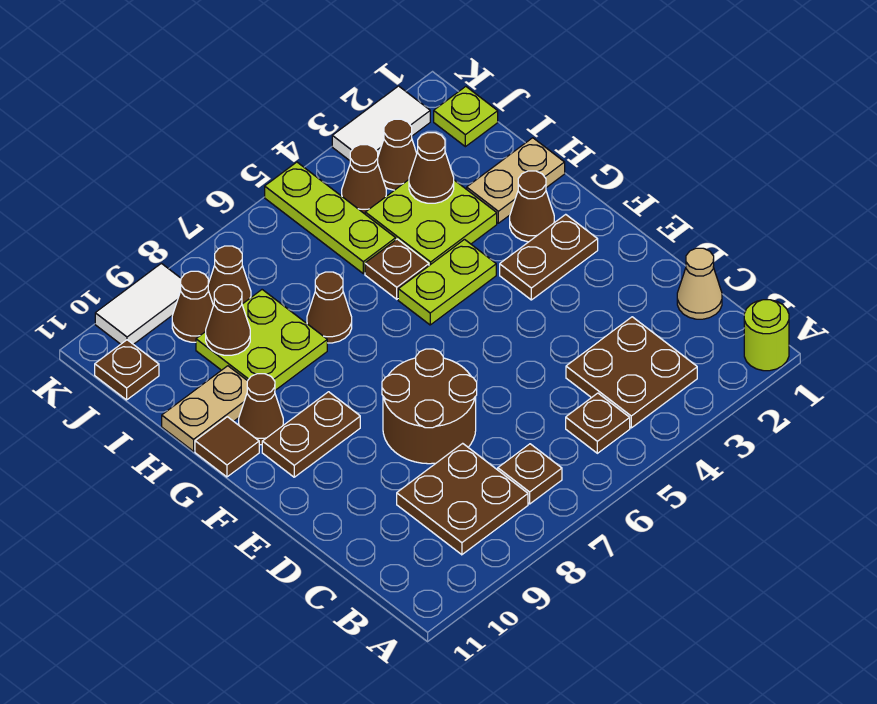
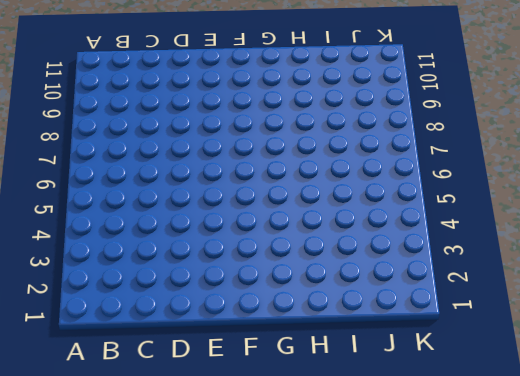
none -> lime 1x1 round brick [744,300,789,371]
none -> brown 2x2 plate [566,317,697,428]
none -> brown 1x1 plate [566,393,630,453]
none -> brown 1x1 plate [498,444,562,504]

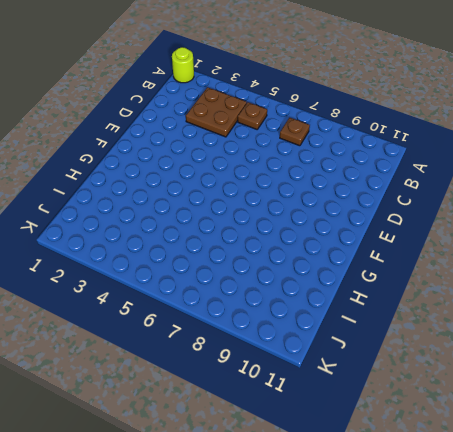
none -> brown 2x2 plate [397,443,528,555]
none -> tan 1x1 cone [677,248,722,319]
none -> brown 2x2 round brick [382,349,477,464]
none -> brown 1x2 plate [500,214,598,300]

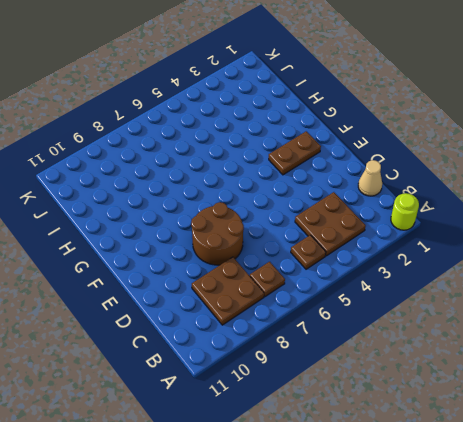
none -> brown 1x2 plate [262,392,360,477]
none -> brown 1x1 cone [510,171,554,242]
none -> lime 1x2 plate [398,240,496,325]
none -> brown 1x1 cone [239,374,283,445]

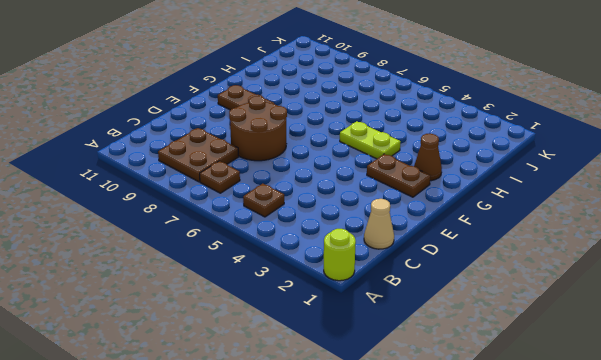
none -> brown 2x2 plate [566,317,697,428]
none -> brown 1x1 cone [239,374,283,445]
none -> brown 1x1 tile [195,417,259,477]
none -> tan 1x2 plate [467,138,565,223]

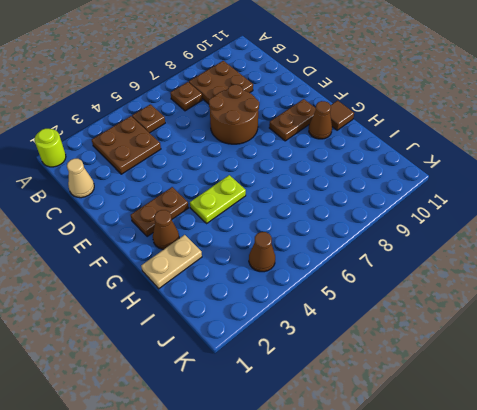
none -> lime 2x2 plate [365,180,497,265]
none -> brown 1x1 plate [365,239,429,299]
none -> brown 1x1 cone [307,272,352,343]
none -> lime 2x2 plate [196,290,327,390]

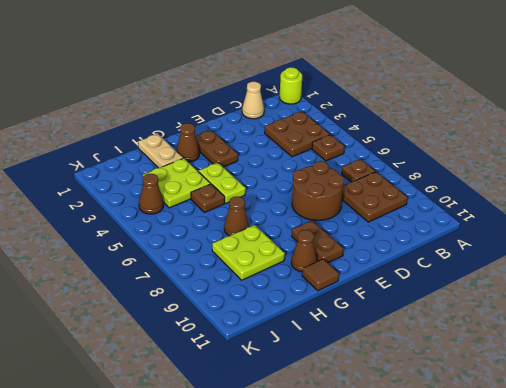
none -> tan 1x2 plate [162,366,247,451]
none -> lime 1x3 plate [265,162,396,274]
none -> lime 1x1 plate [434,87,498,147]
none -> brown 1x1 cone [378,119,417,190]

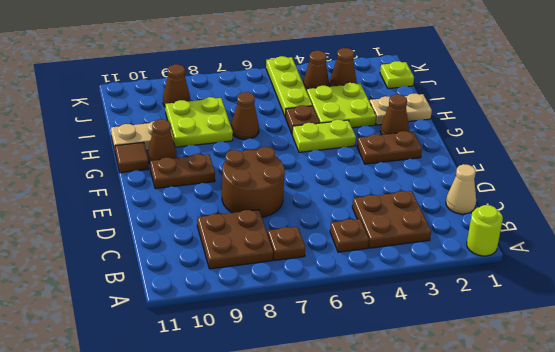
none -> brown 1x1 cone [208,246,251,305]
none -> brown 1x1 plate [95,340,159,400]
none -> white 1x2 tile [332,86,430,161]
none -> white 1x2 tile [95,263,181,344]

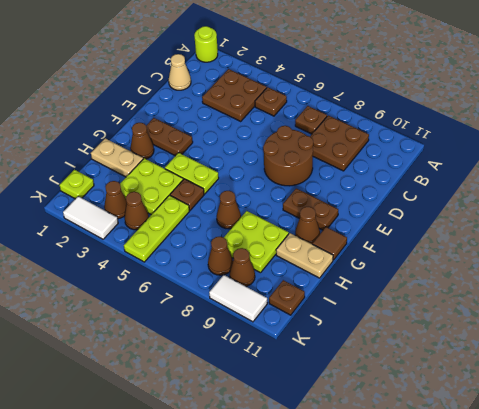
none -> brown 1x1 cone [409,133,454,203]
none -> brown 1x1 cone [206,285,250,355]

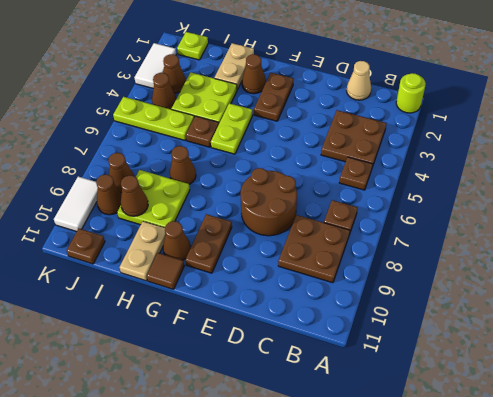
none -> brown 1x1 cone [409,133,454,203]

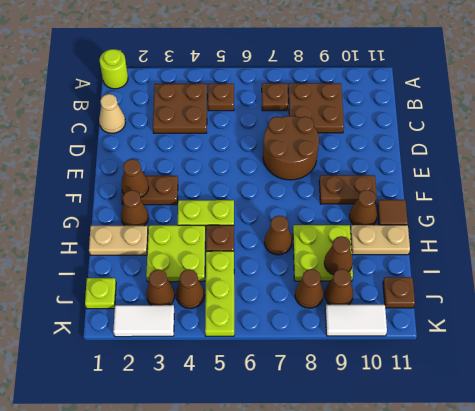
brown 1x1 cone [121,159,149,198] -> brown 1x1 cone moved to [409,133,454,203]

